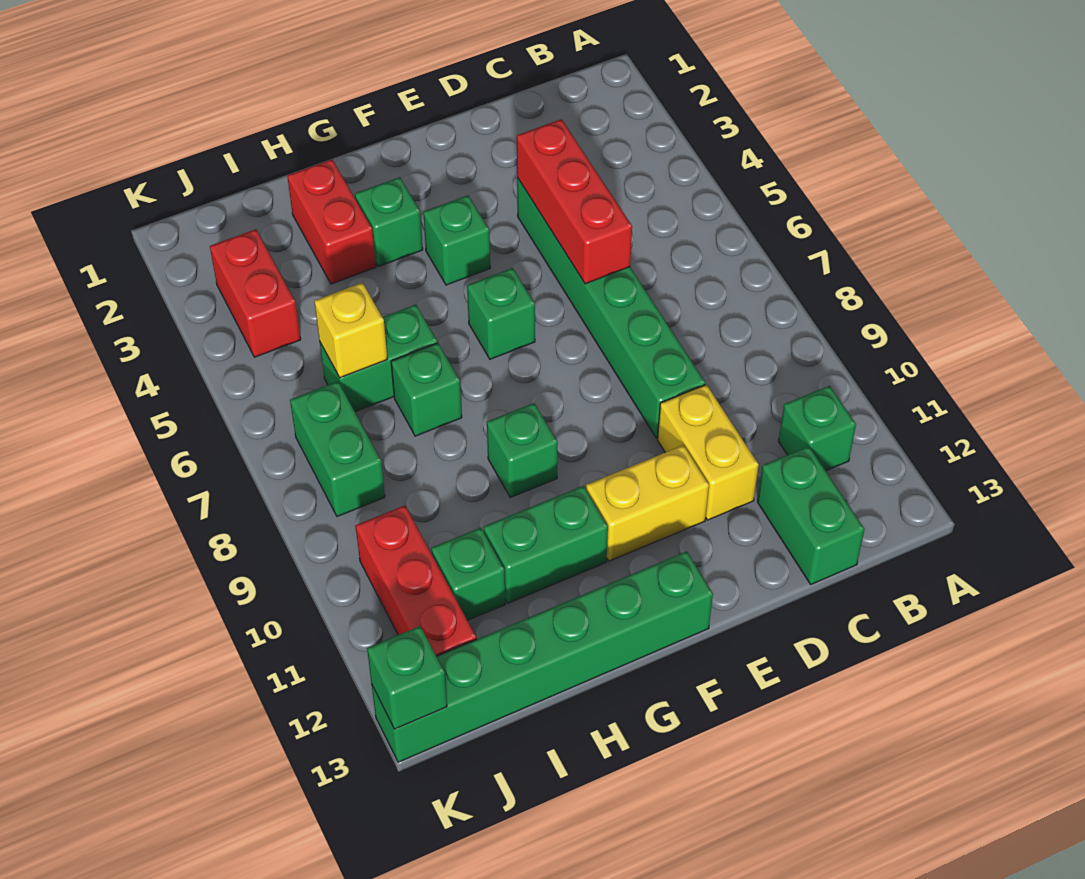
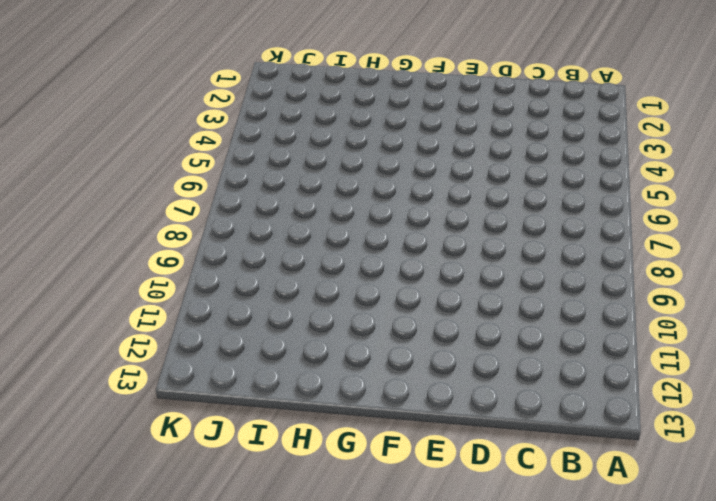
none -> green 1x1 brick [778,386,856,471]
none -> green 1x2 brick [757,446,865,584]
none -> green 1x6 brick [517,178,705,438]

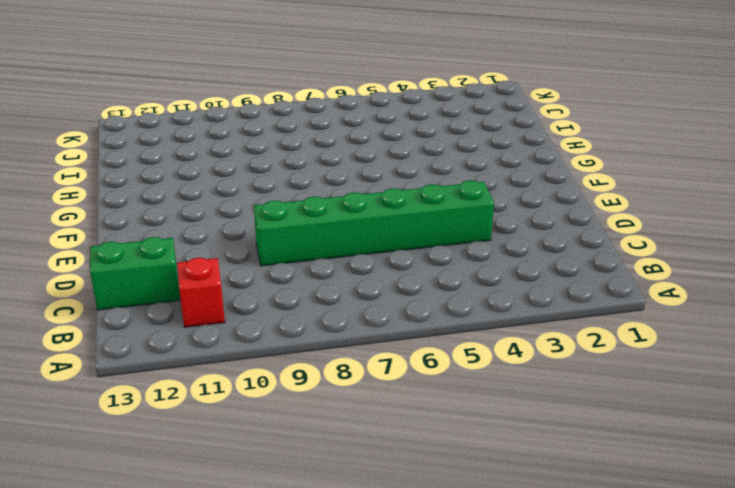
red 1x1 brick [177,258,225,327] -> green 1x1 brick [778,386,856,471]
none -> yellow 1x2 brick [658,385,759,520]
none -> yellow 1x2 brick [586,445,709,561]
none -> green 1x1 brick [423,195,490,285]

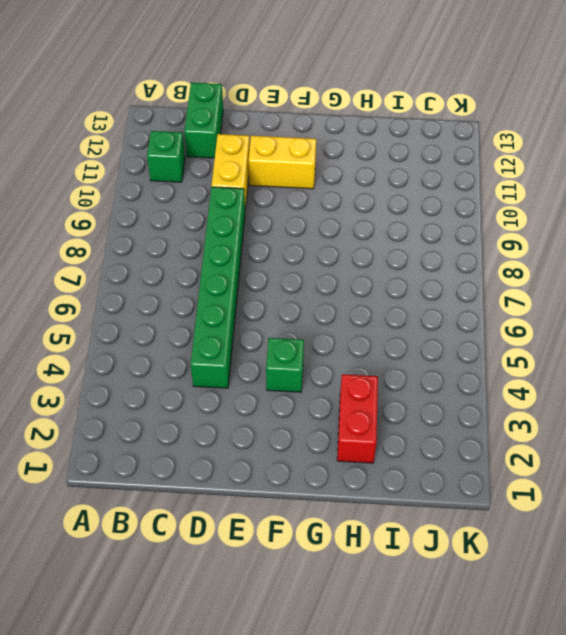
none -> green 1x1 brick [467,268,535,359]
none -> green 1x6 brick [372,551,713,762]
none -> green 1x1 brick [355,177,423,267]

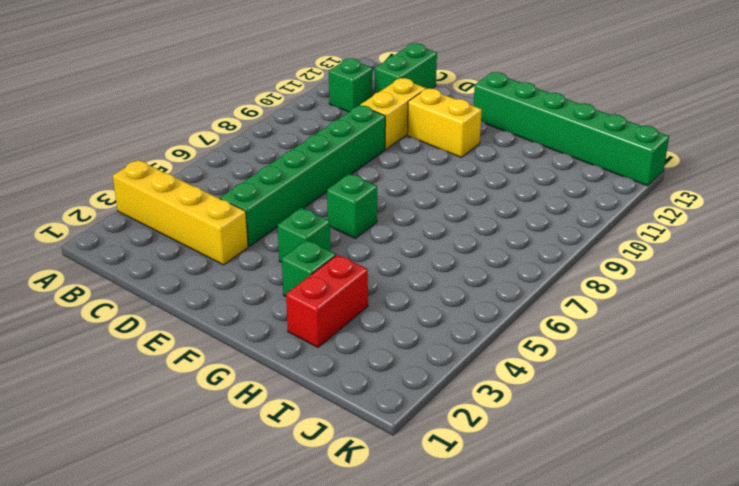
yellow 1x4 brick [113,160,248,265] -> none
none -> green 1x1 brick [487,403,558,497]
none -> green 1x2 brick [484,486,608,603]
none -> green 1x2 brick [320,305,437,412]

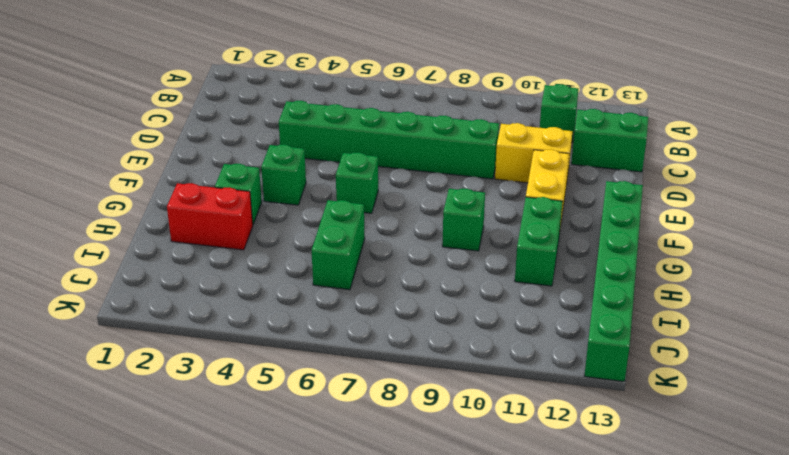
none -> green 1x1 brick [391,343,462,436]
none -> green 1x1 brick [431,528,505,620]
none -> red 1x2 brick [210,229,301,357]

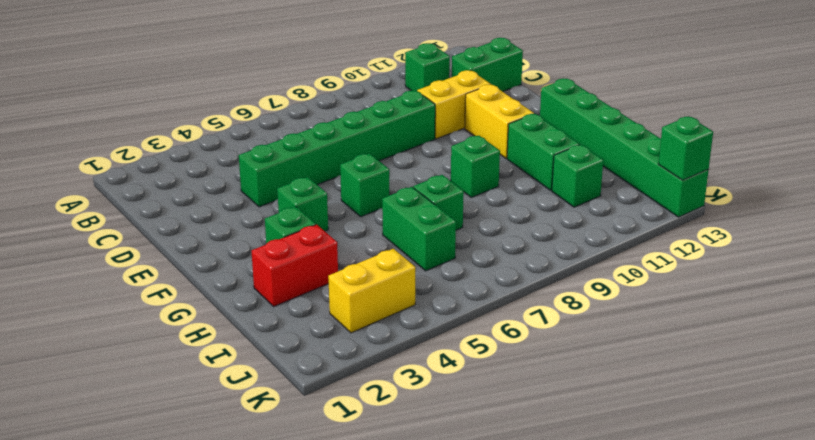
yellow 1x2 brick [328,249,415,333] -> red 1x2 brick [210,229,301,357]
none -> green 1x2 brick [290,381,385,516]
none -> red 1x3 brick [355,506,476,656]
none -> red 1x3 brick [517,119,632,284]

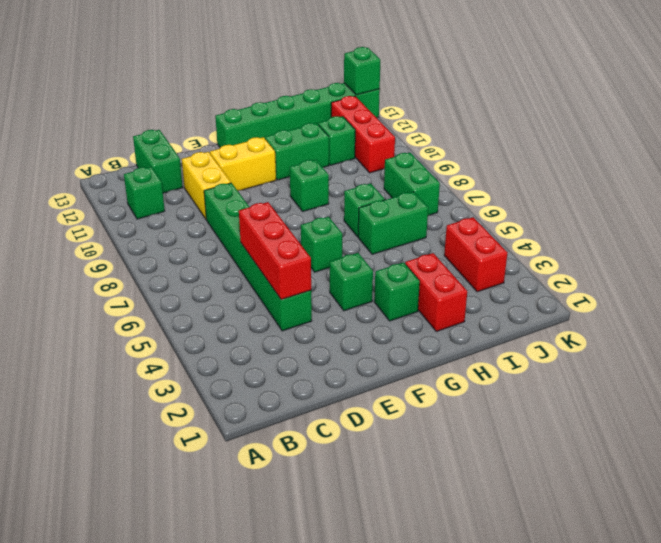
none -> yellow 1x1 brick [314,283,387,378]

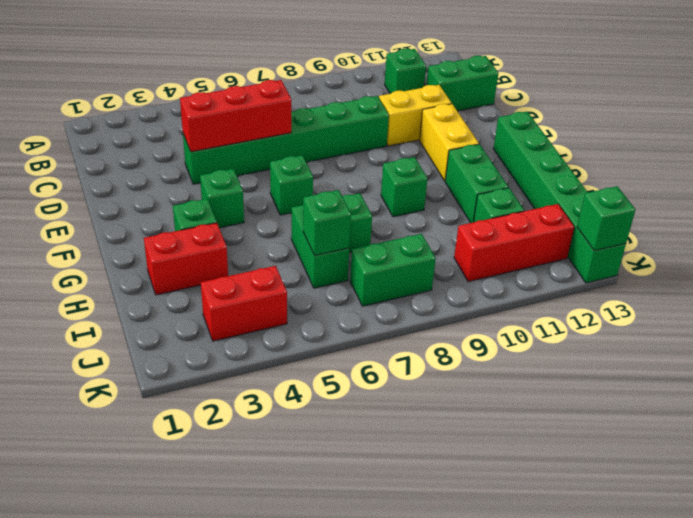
green 1x1 brick [303,190,351,256] -> yellow 1x1 brick [314,283,387,378]

